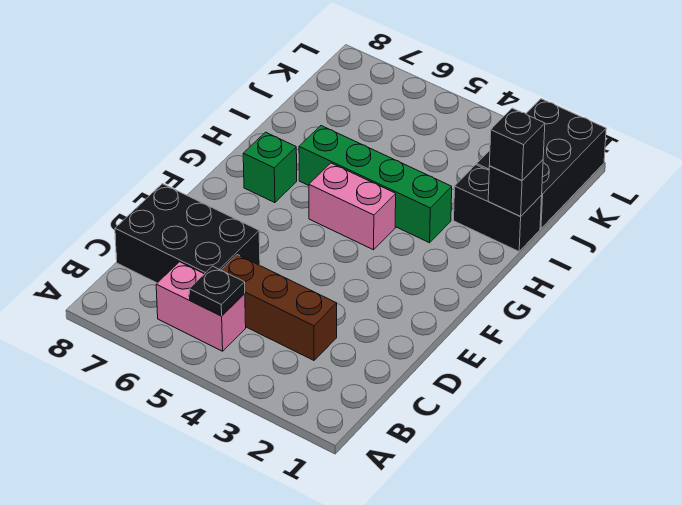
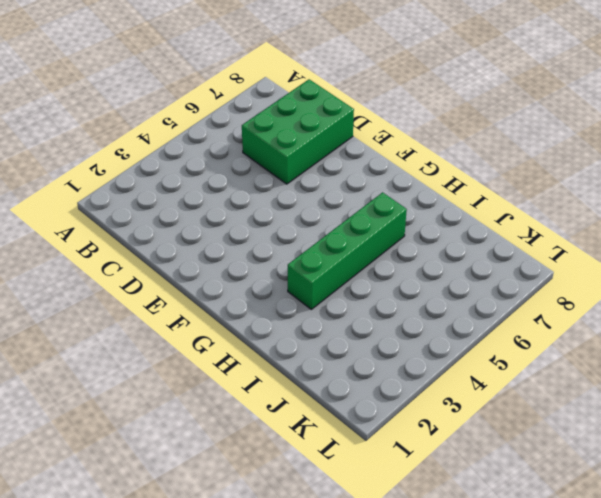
green 2x3 brick [242,79,354,184] -> black 2x3 brick [115,184,260,283]
none -> pink 1x2 brick [156,262,246,351]
none -> brown 1x3 brick [222,255,337,360]

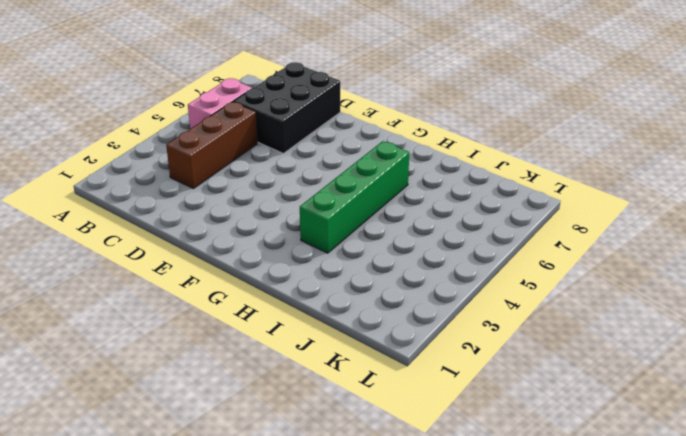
none -> pink 1x2 brick [309,163,396,250]
none -> green 1x1 brick [243,132,297,203]

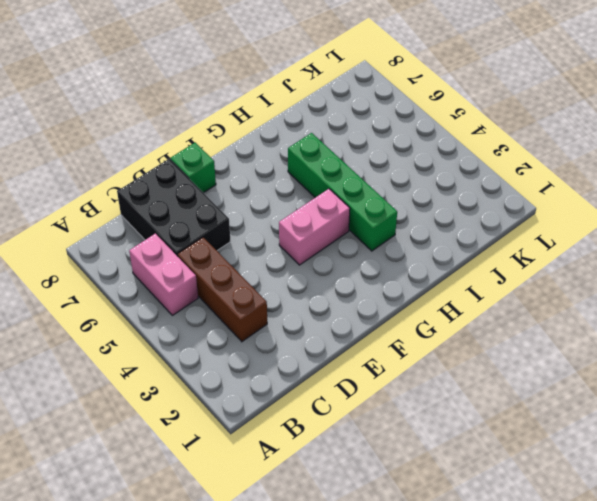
green 1x1 brick [170,143,216,193] -> green 1x1 brick moved to [243,132,297,203]
pink 1x2 brick [279,189,350,265] -> pink 1x2 brick turned to [309,163,396,250]
none -> black 1x2 brick [454,165,542,251]
none -> black 2x3 brick [477,99,606,229]

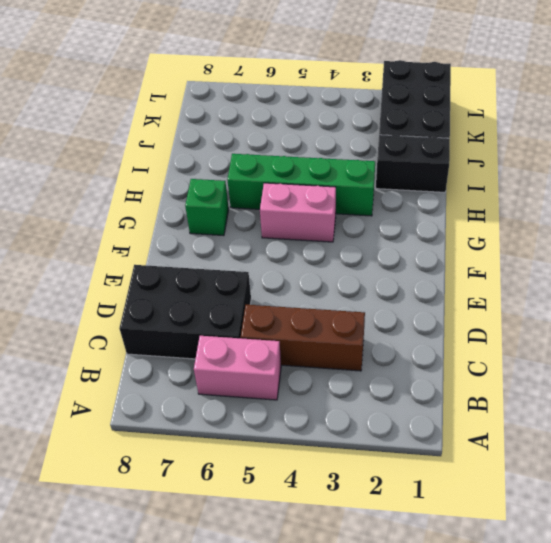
none -> black 1x1 plate [189,266,245,316]
none -> black 1x1 brick [488,160,543,216]

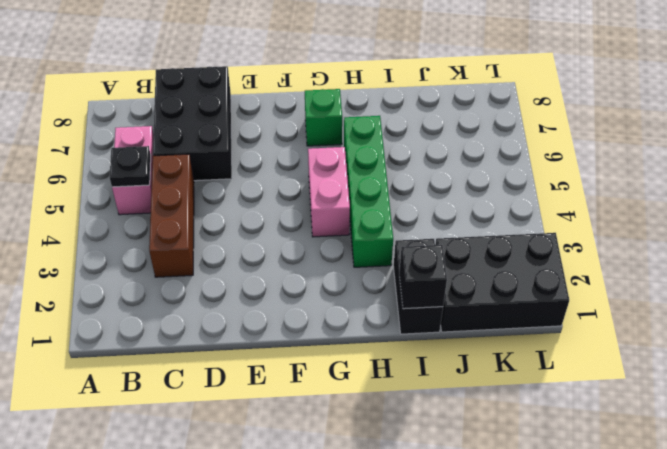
none -> black 1x1 brick [489,108,545,181]

